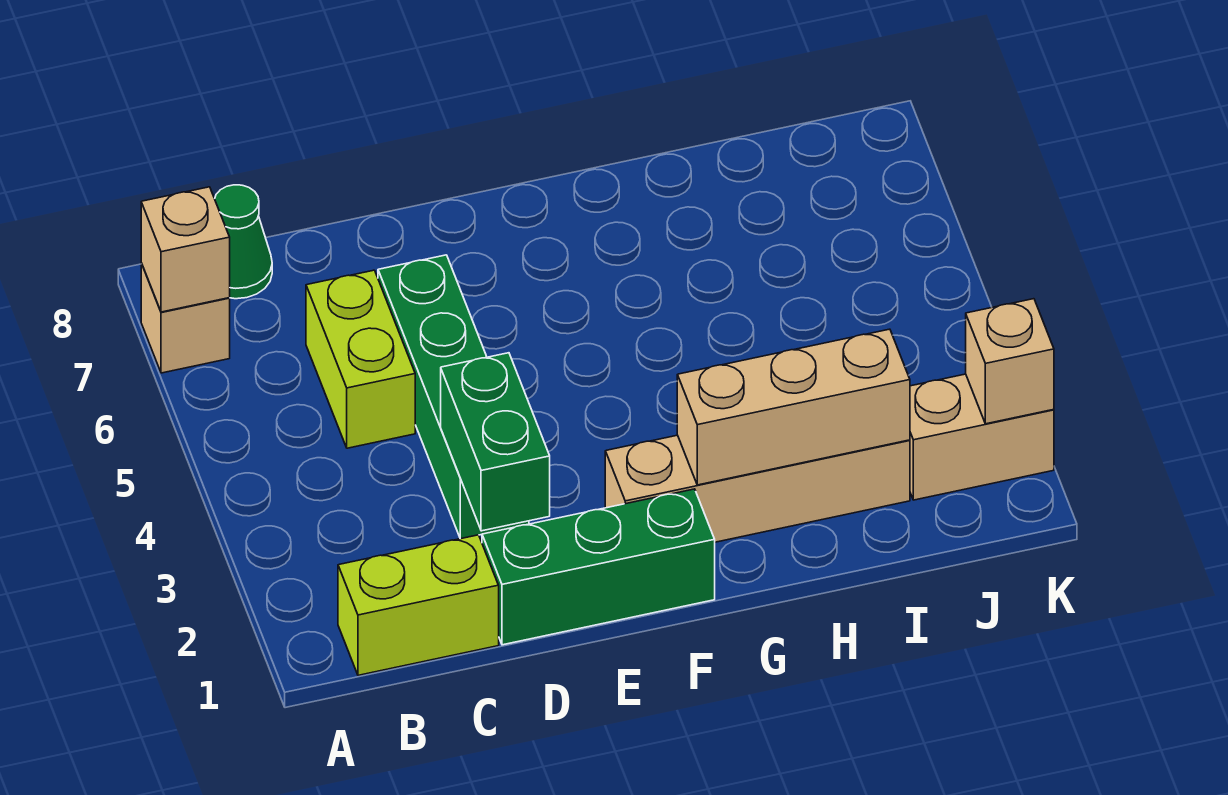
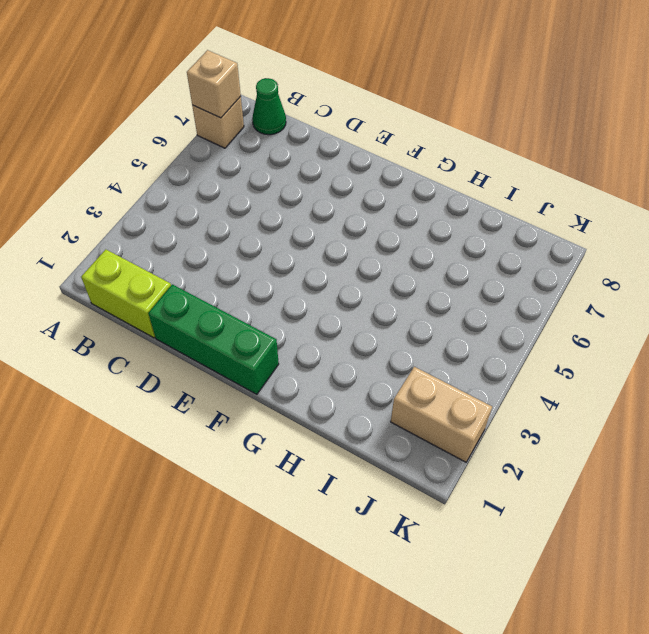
none -> lime 1x2 brick [306,270,415,448]
none -> green 1x4 brick [378,255,529,539]
none -> tan 1x4 brick [605,435,910,542]

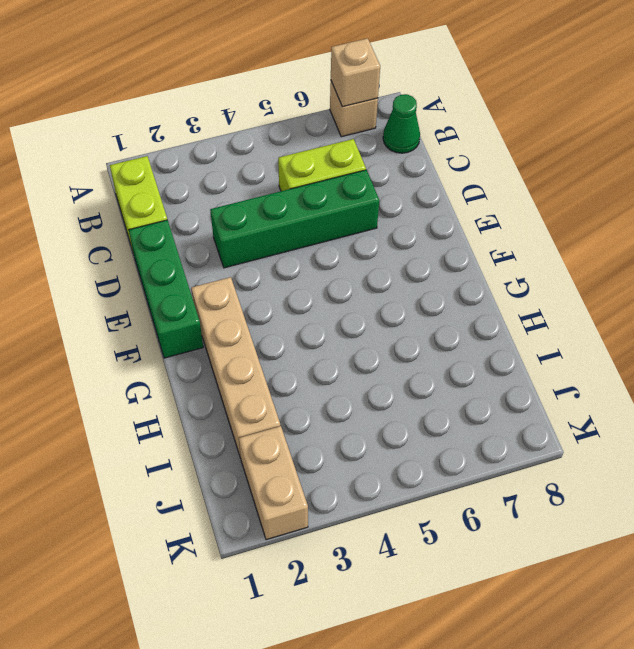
none -> green 1x2 brick [441,353,550,531]
none -> tan 1x3 brick [677,329,910,485]
none -> tan 1x1 brick [966,299,1054,424]

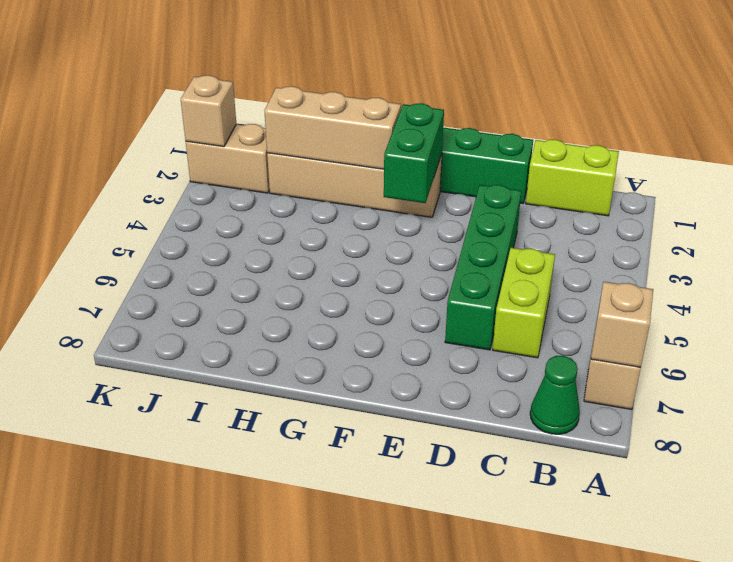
green 1x2 brick [384,103,444,203] -> green 1x2 brick moved to [441,353,550,531]

